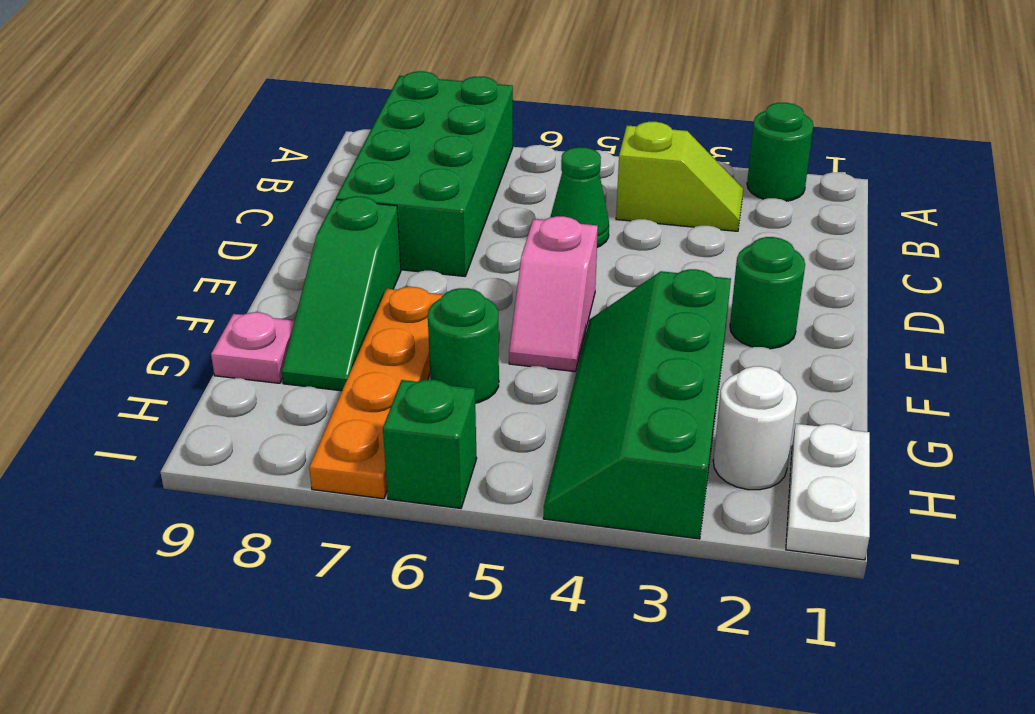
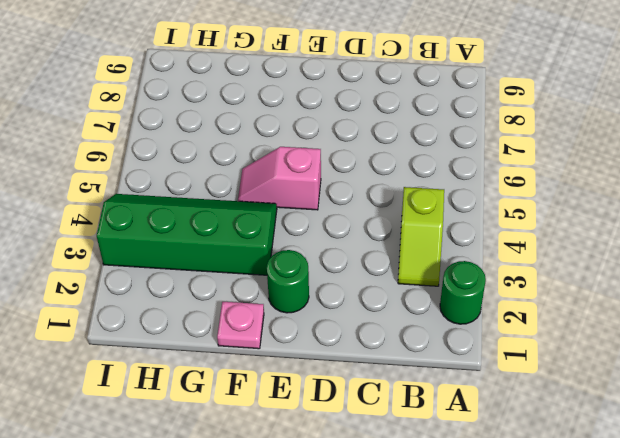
pink 1x1 plate [217,302,264,349] -> pink 1x1 plate moved to [211,312,294,383]
none -> green 2x4 brick [336,71,513,276]
none -> green 1x1 cone [550,147,609,247]
none -> green 1x3 slope [282,196,401,391]

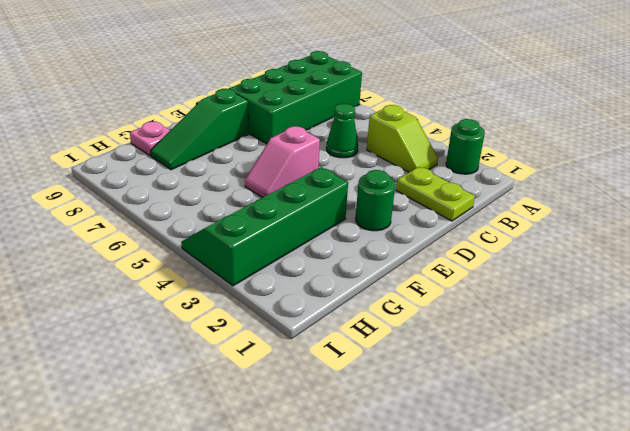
lime 1x2 plate [396,167,475,221] -> none
none -> orange 1x4 plate [309,287,443,499]
none -> green 1x1 round brick [428,288,499,403]
none -> white 1x2 plate [786,424,870,560]

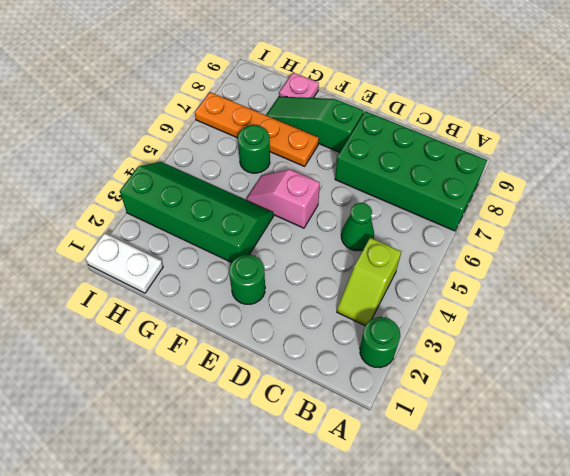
none -> white 1x1 round brick [713,366,797,490]
none -> green 1x1 brick [383,380,477,509]

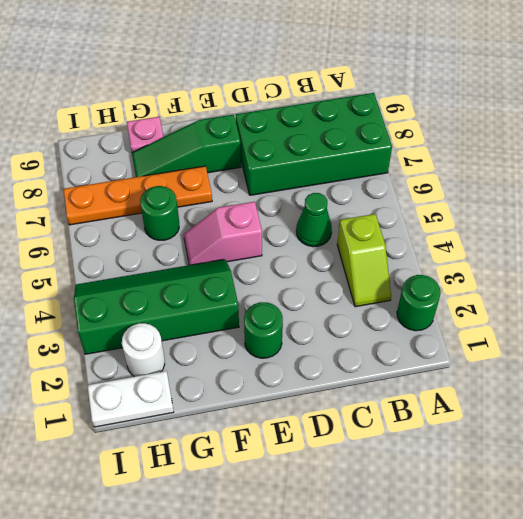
none -> green 1x1 brick [383,380,477,509]

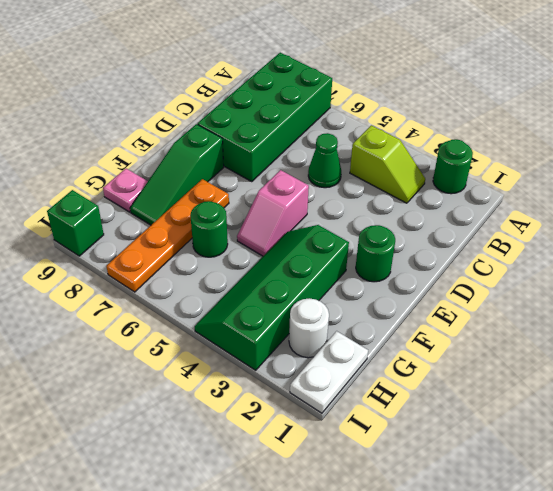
green 1x1 brick [47,190,104,256] -> green 1x1 brick moved to [383,380,477,509]

